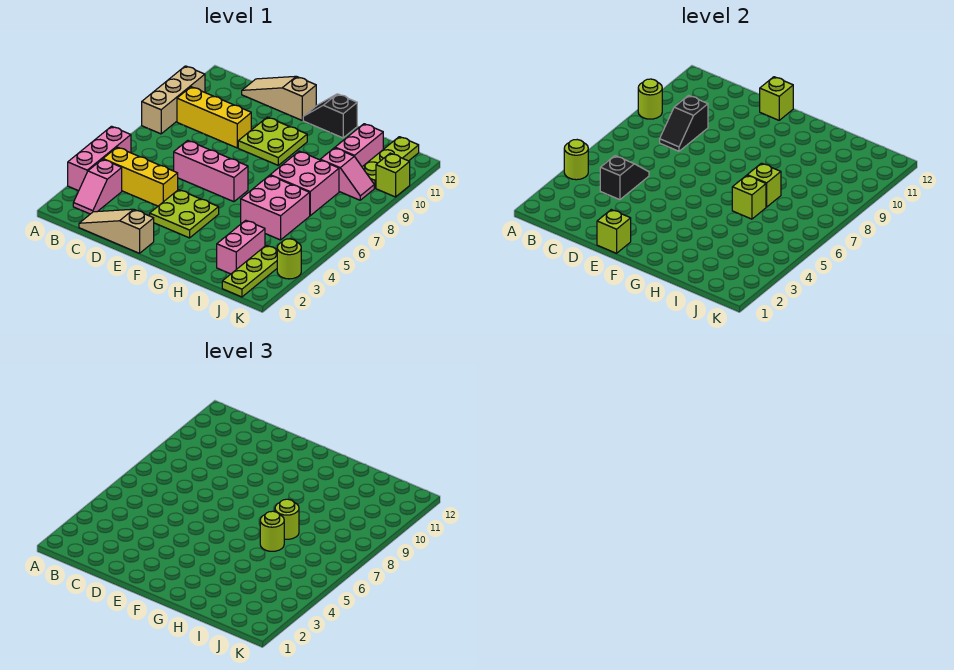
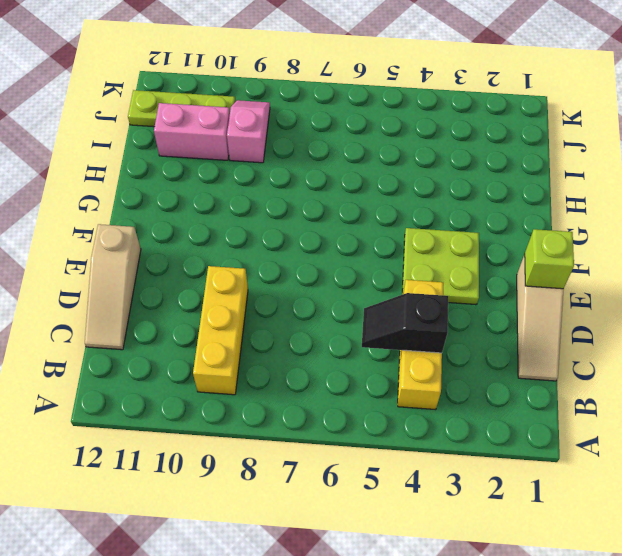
none -> pink 1x3 brick [68,126,131,191]
none -> tan 1x3 brick [142,66,205,134]
none -> pink 1x2 slope [73,159,122,214]
none -> pink 1x3 brick [174,140,248,202]

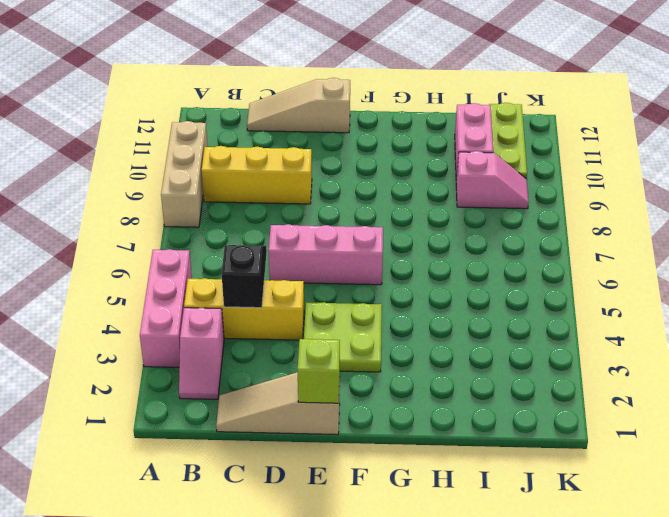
none -> lime 2x2 plate [238,117,307,165]
none -> black 1x2 slope [303,94,357,138]
none -> pink 2x2 brick [241,175,310,240]
none -> pink 2x2 brick [270,151,339,216]

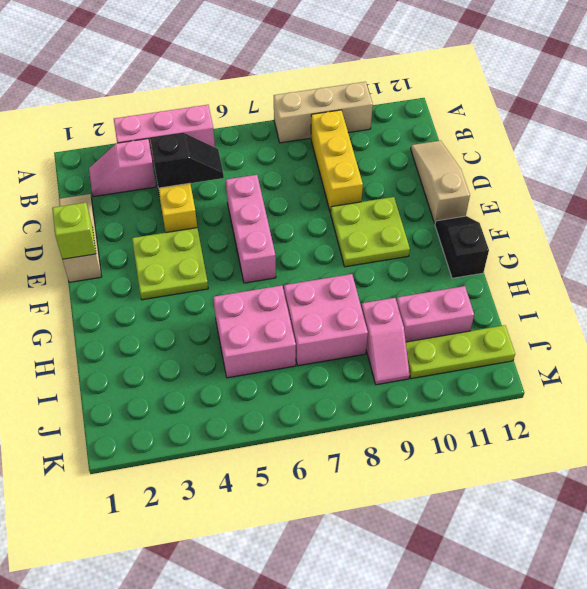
none -> pink 1x2 brick [217,220,265,274]
none -> lime 1x3 plate [222,245,277,297]
none -> lime 1x1 round brick [277,239,301,279]
none -> lime 1x1 brick [376,153,410,197]

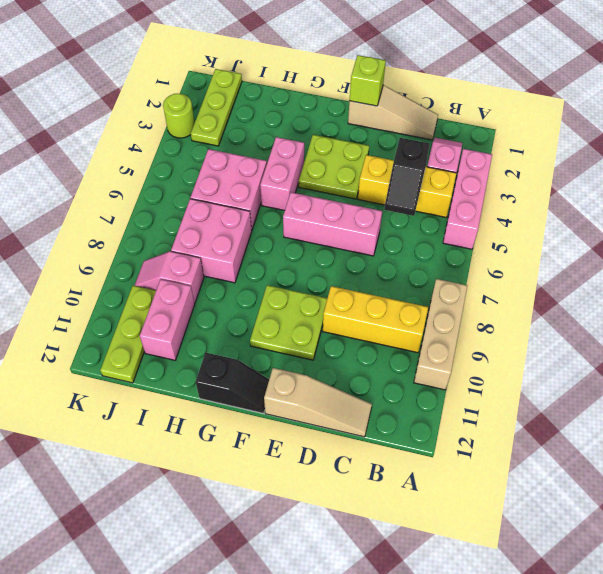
pink 1x2 brick [260,137,304,211] -> pink 1x2 brick moved to [217,220,265,274]
none -> lime 1x1 brick [376,153,410,197]
none -> lime 1x1 round brick [564,140,588,180]
none -> lime 1x1 round brick [638,79,662,119]
none -> black 1x2 slope [660,96,708,151]

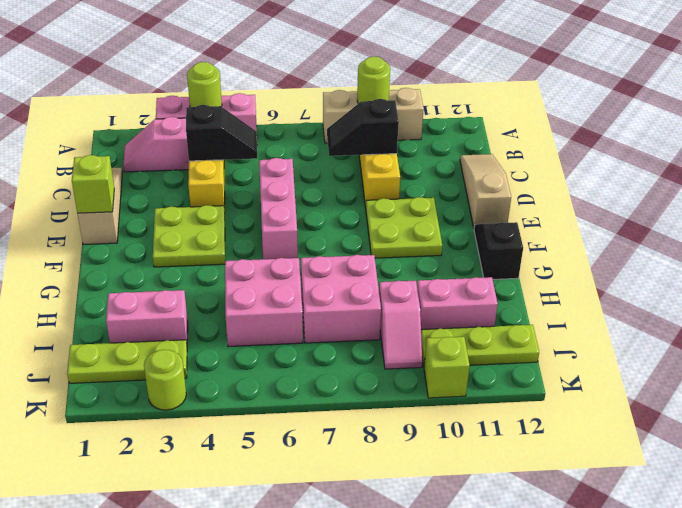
none -> lime 1x1 brick [760,77,793,120]
none -> lime 1x1 brick [732,175,766,219]
none -> lime 1x1 brick [747,163,781,207]
none -> lime 1x1 round brick [260,511,284,551]

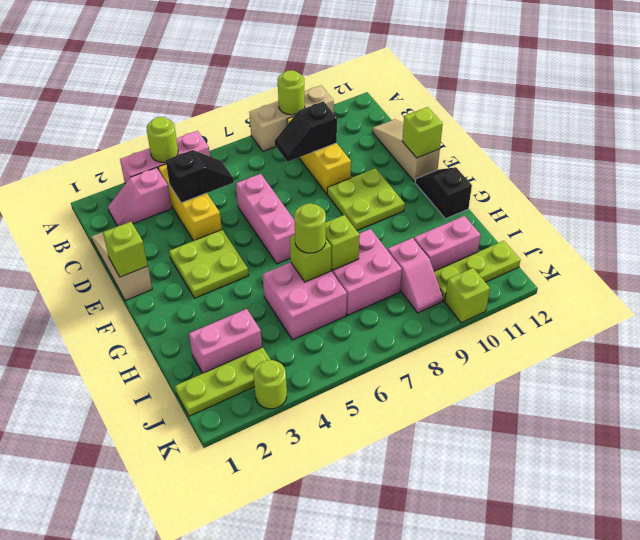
none -> lime 1x1 round brick [275,499,299,539]

